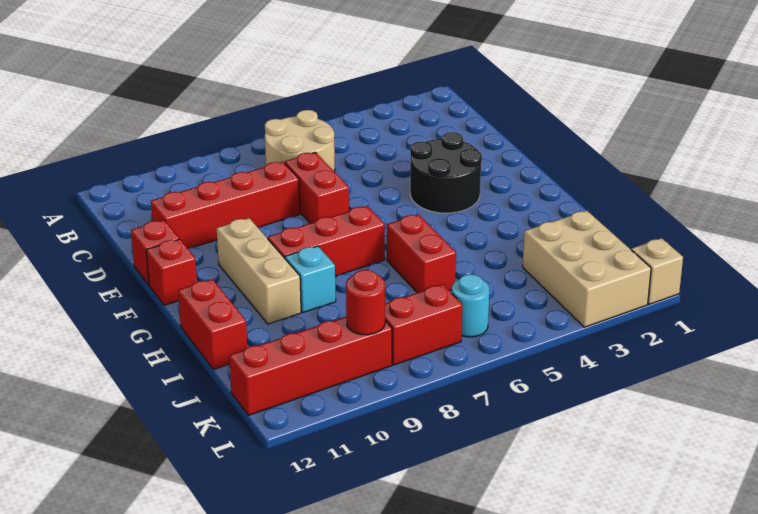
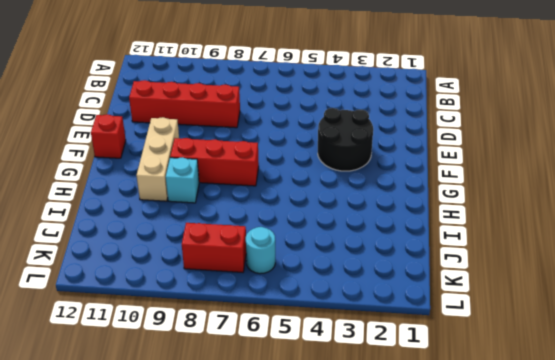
none -> tan 2x2 round brick [264,110,335,172]
none -> red 1x2 brick [285,152,349,223]
none -> red 1x1 brick [131,220,179,285]

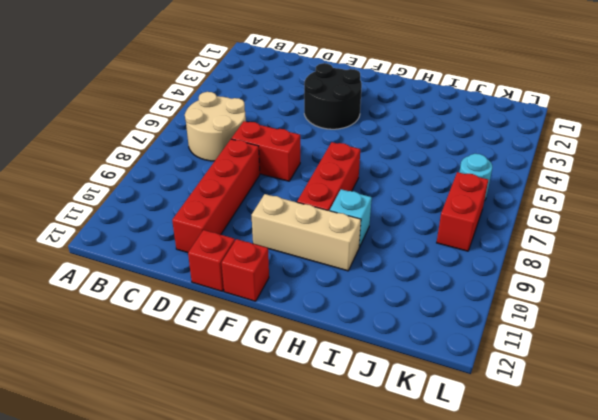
none -> red 1x2 brick [387,214,456,293]
none -> red 1x2 brick [178,279,247,369]
none -> tan 2x3 brick [523,211,651,327]

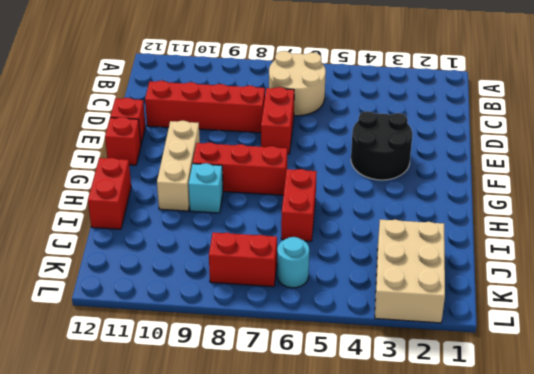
none -> red 1x4 brick [229,317,392,415]
none -> tan 1x1 brick [631,238,683,304]
none -> red 1x1 round brick [346,270,385,335]

